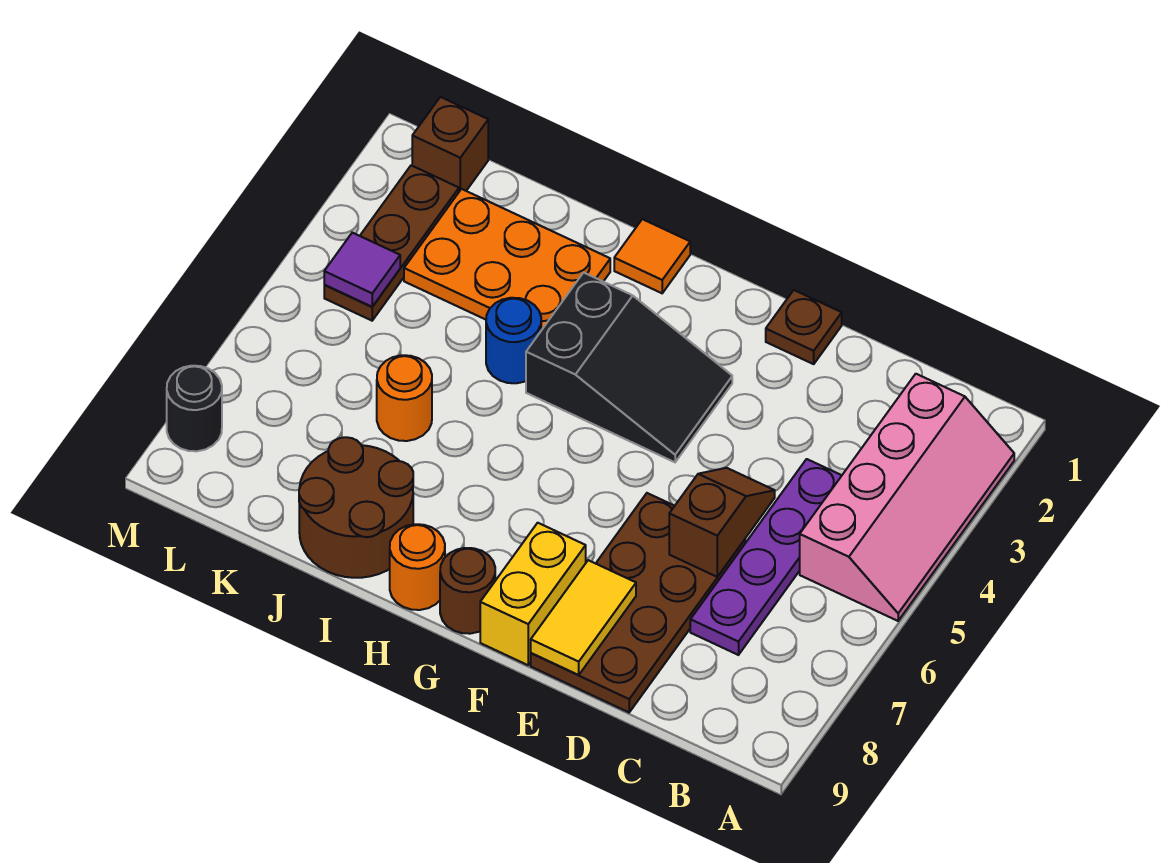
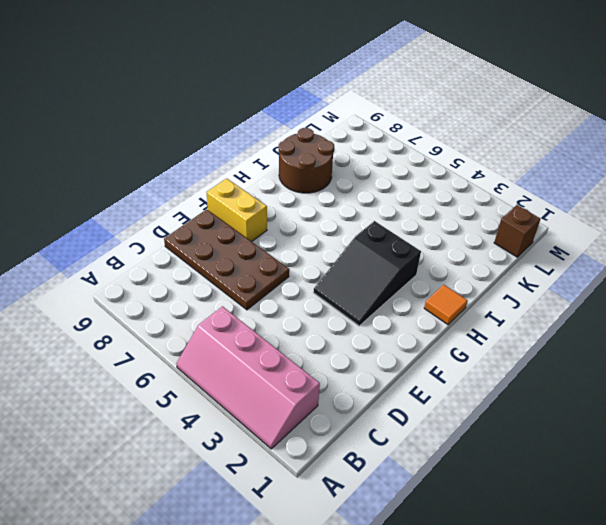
none -> purple 1x4 plate [690,459,842,655]
none -> brown 1x1 plate [766,290,842,364]
none -> brown 1x1 round brick [440,548,495,634]

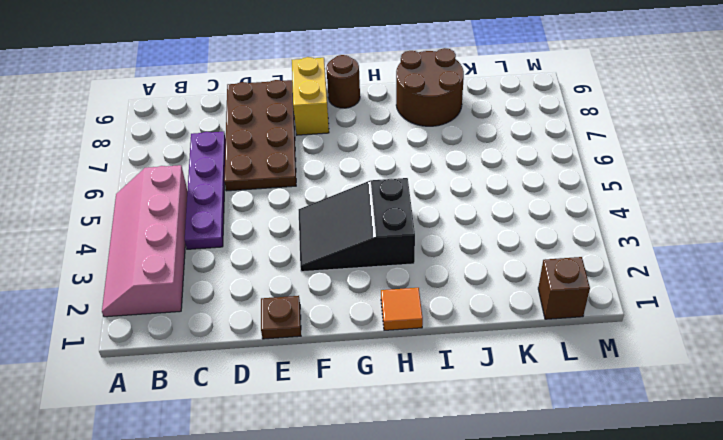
none -> orange 1x1 round brick [390,524,445,610]
none -> orange 2x3 plate [404,189,610,330]
none -> blue 1x1 round brick [486,298,541,383]

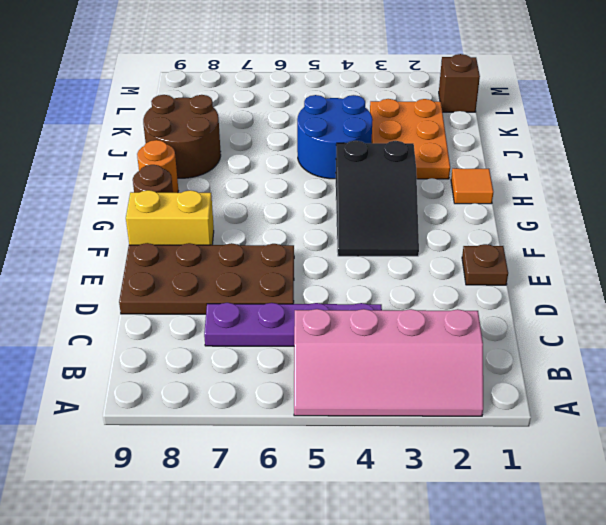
blue 2x2 round brick [297,95,373,179] -> blue 1x1 round brick [486,298,541,383]
none -> orange 1x1 round brick [377,355,432,441]
none -> brown 1x3 plate [324,165,459,321]
none -> black 1x1 round brick [167,366,222,451]

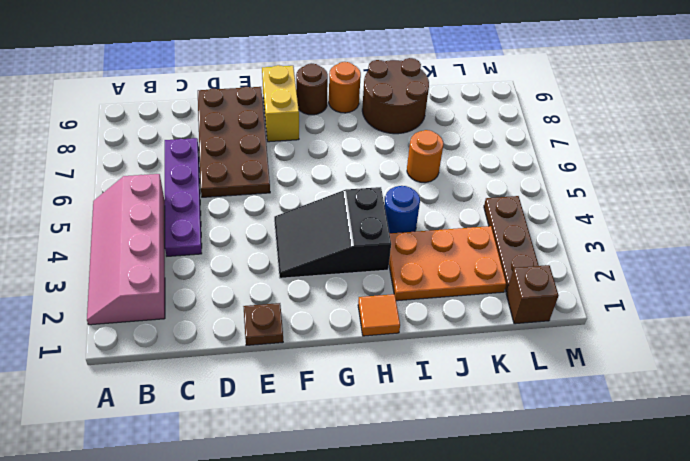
none -> black 1x1 round brick [167,366,222,451]
none -> brown 1x2 slope [669,468,775,577]
none -> yellow 1x2 tile [531,560,636,675]

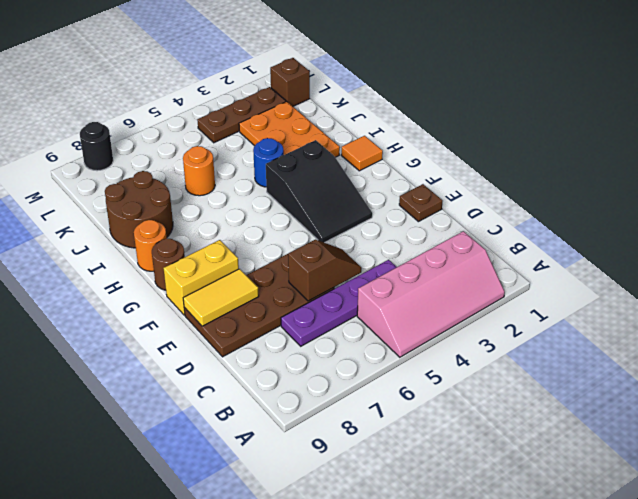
none -> purple 1x1 tile [324,233,400,307]

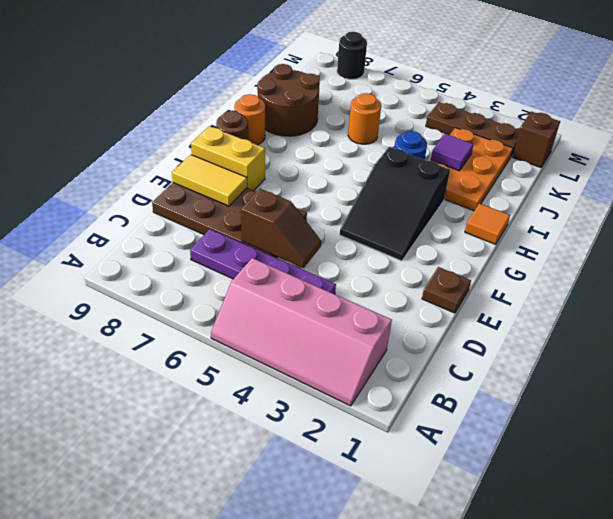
purple 1x1 tile [431,134,473,171] -> purple 1x1 tile moved to [324,233,400,307]

